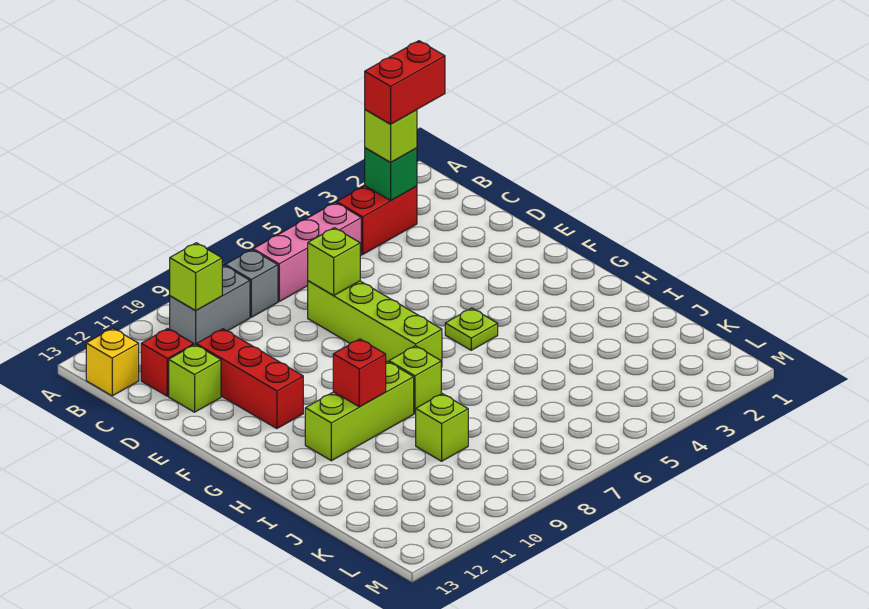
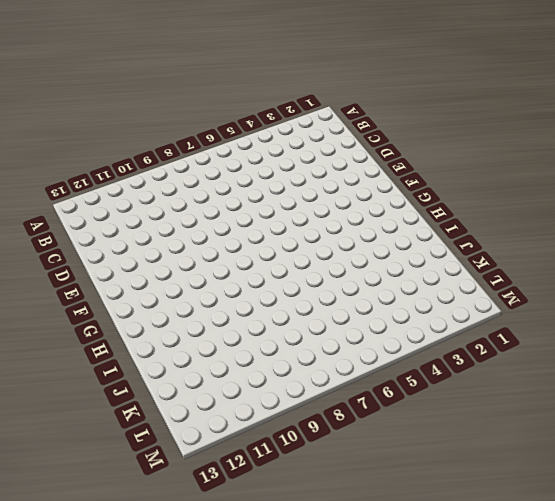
none -> red 1x2 brick [337,186,417,254]
none -> pink 1x3 brick [253,202,361,301]
none -> grey 1x1 brick [225,250,278,317]

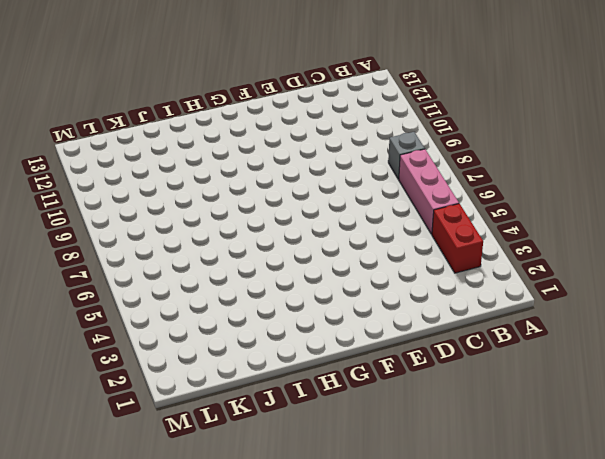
none -> grey 1x2 brick [170,265,250,345]
none -> yellow 1x1 brick [86,328,139,396]
none -> red 1x1 brick [141,329,194,396]

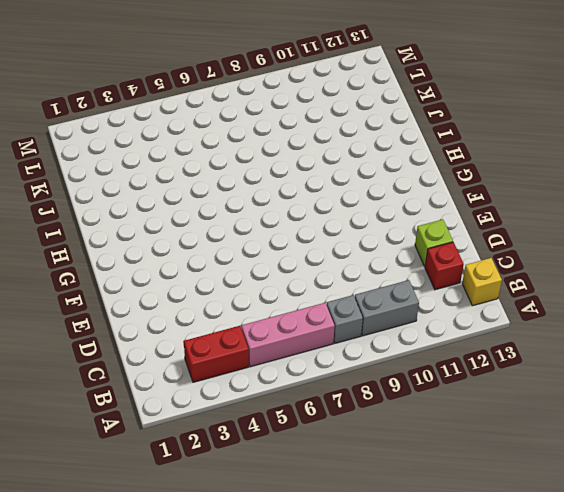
none -> lime 1x4 brick [308,281,442,367]
none -> red 1x3 brick [196,329,303,429]
none -> lime 1x1 plate [445,308,498,350]

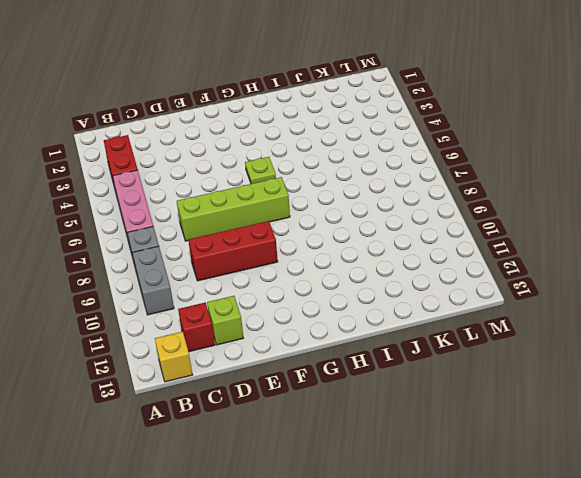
red 1x3 brick [188,221,278,281] -> red 1x3 brick moved to [196,329,303,429]
none -> lime 1x1 brick [389,346,441,413]
none -> lime 1x3 brick [305,361,414,461]
none -> lime 1x1 brick [416,394,468,461]

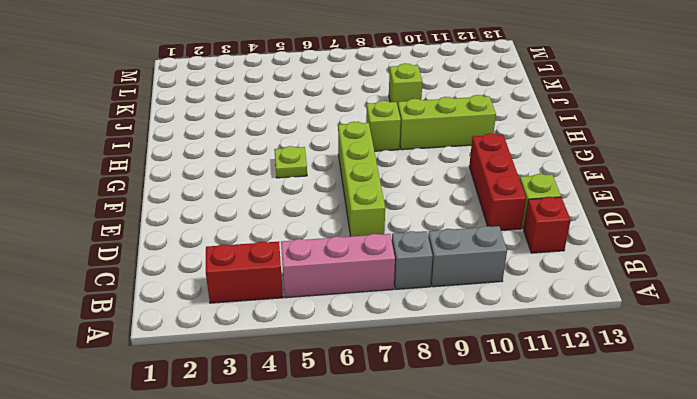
none -> yellow 1x1 brick [86,328,139,396]
none -> green 1x1 brick [365,148,417,201]
none -> lime 1x1 brick [170,243,222,311]

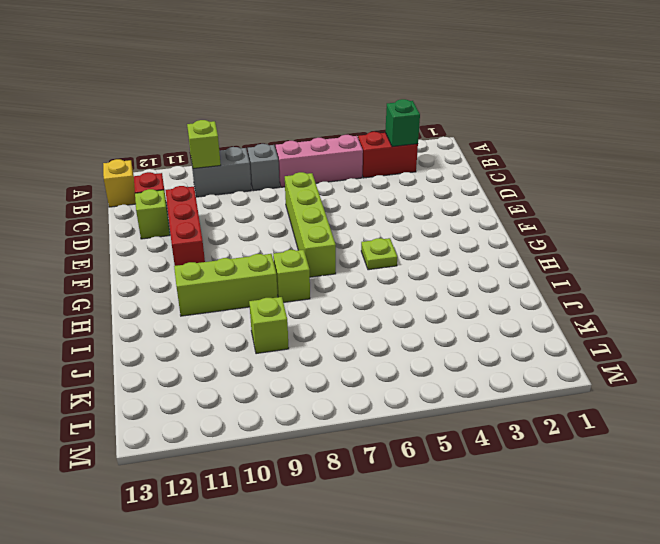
none -> lime 1x1 brick [308,228,360,296]
none -> red 1x1 brick [333,339,386,407]
none -> lime 1x1 brick [365,110,417,163]

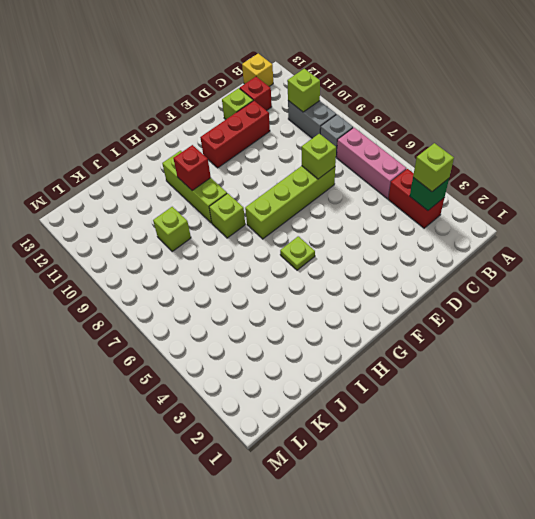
none -> red 1x2 brick [365,41,445,124]

